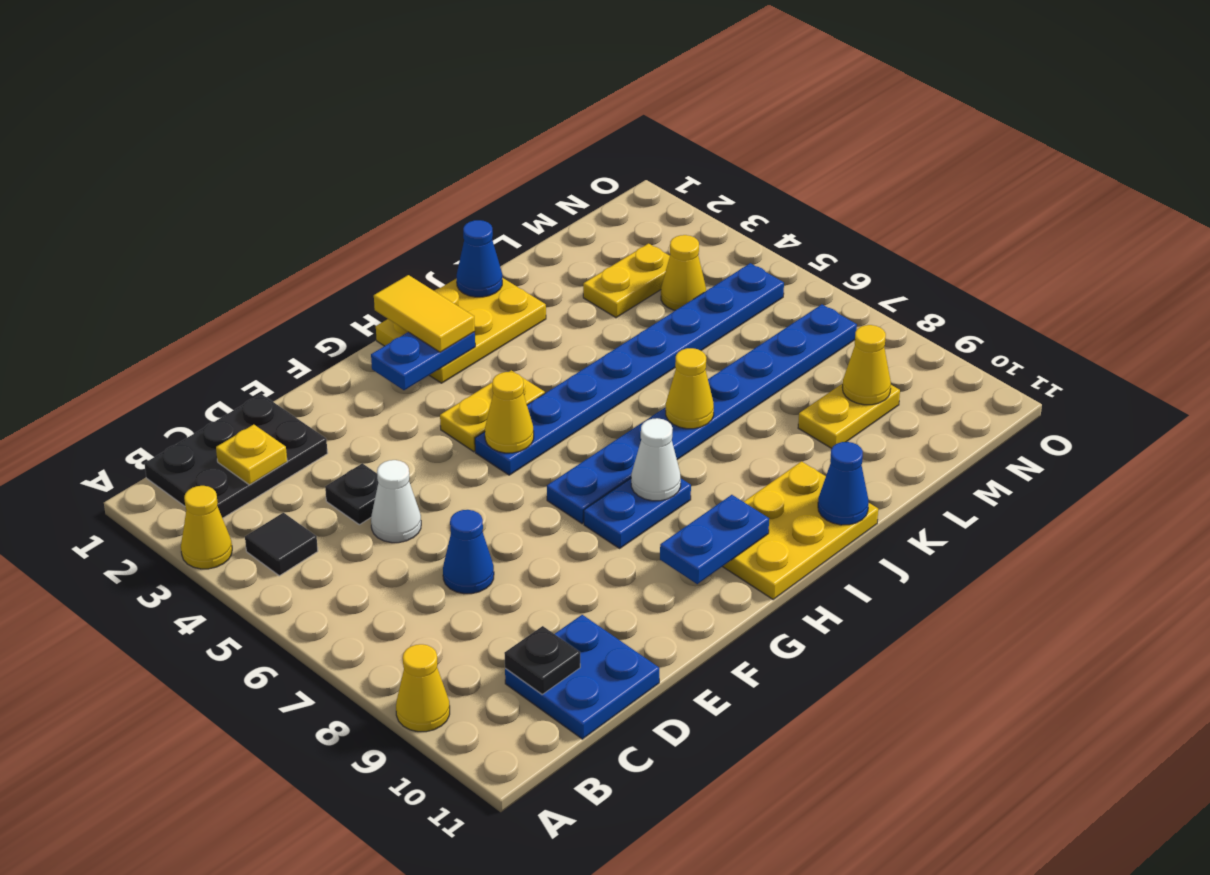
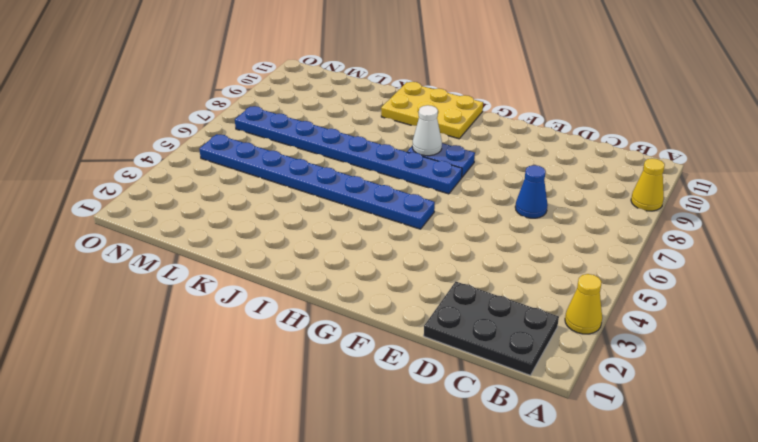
none -> black 1x1 tile [245,513,318,576]
none -> blue 2x2 plate [505,615,659,739]
none -> black 1x1 plate [325,463,378,525]

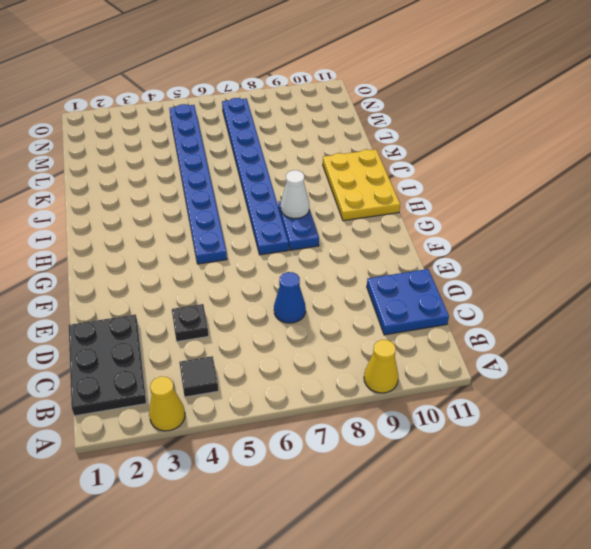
none -> white 1x1 cone [371,460,421,543]
none -> yellow 1x2 plate [440,370,545,452]
none -> yellow 2x3 plate [376,278,546,383]

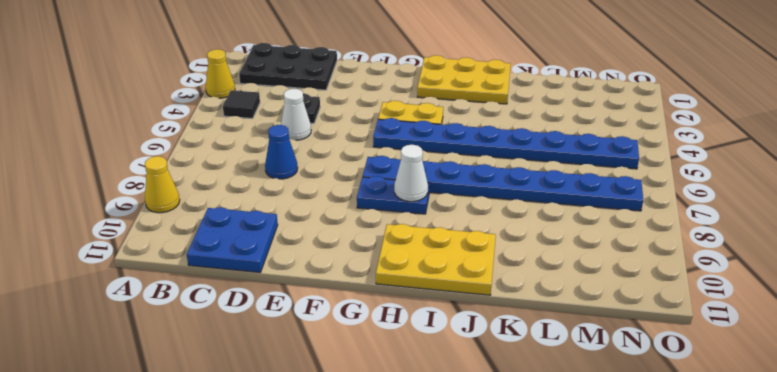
none -> yellow 1x2 plate [583,244,670,318]
none -> yellow 1x2 plate [798,383,900,449]
none -> yellow 1x1 cone [661,235,706,310]

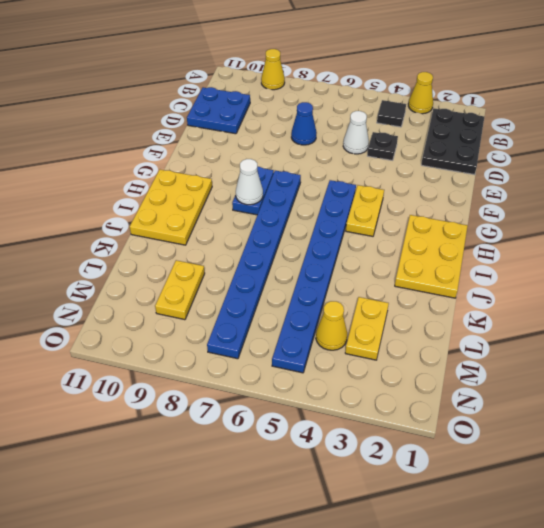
none -> yellow 1x1 plate [216,425,287,485]
none -> black 1x1 plate [504,626,580,694]
none -> blue 1x2 plate [371,332,475,390]

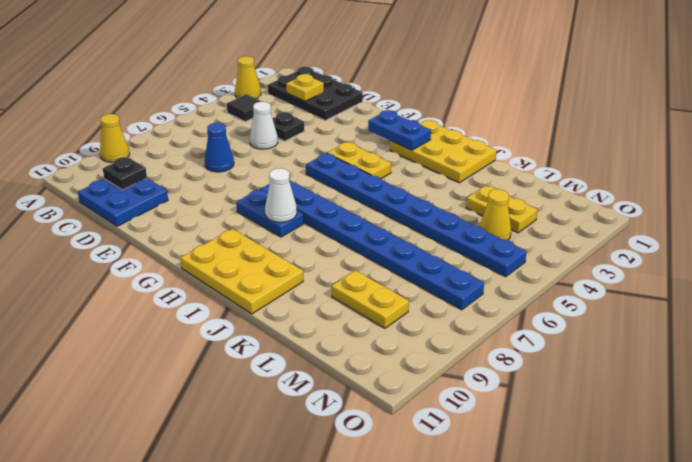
none -> yellow 1x1 cone [485,372,534,453]
none -> blue 1x2 plate [660,495,769,584]
none -> blue 1x1 cone [457,220,502,297]

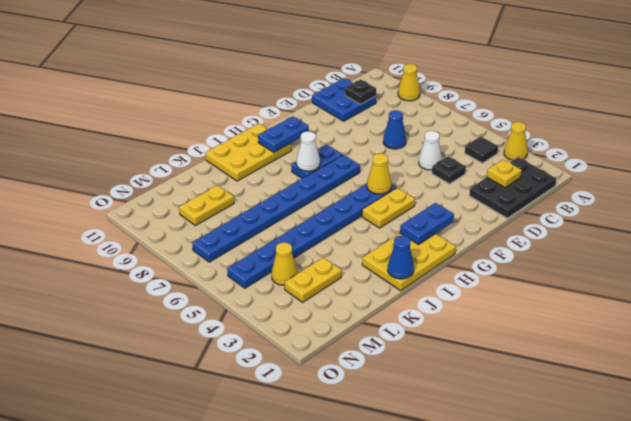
none -> yellow 1x1 cone [666,348,714,429]
none -> blue 1x1 cone [818,442,869,525]
none -> yellow 1x1 cone [842,325,891,405]

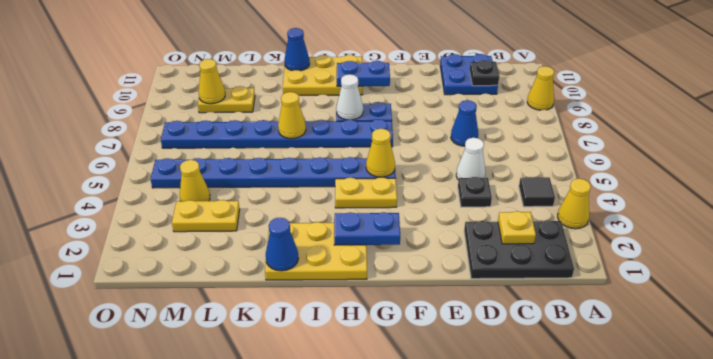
none -> yellow 1x2 tile [374,275,475,352]

